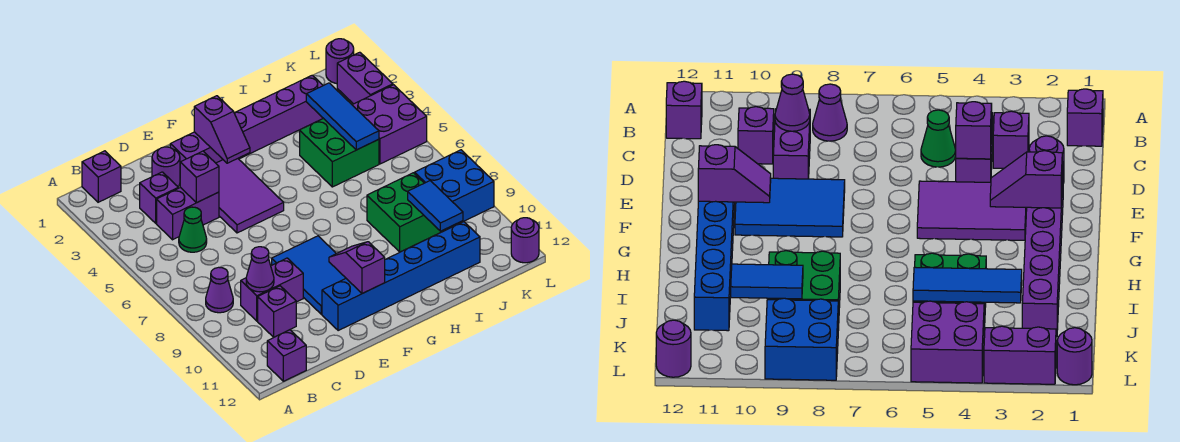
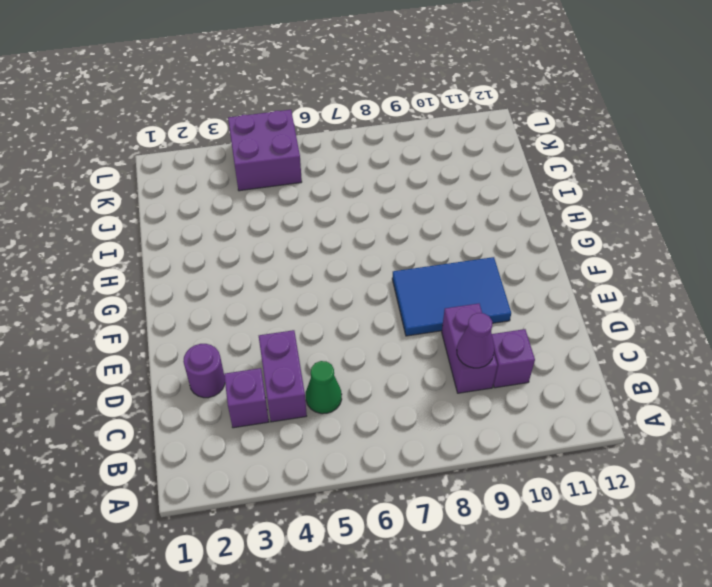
none -> purple 1x1 brick [82,151,121,202]
none -> purple 1x1 cone [206,267,233,313]
none -> purple 1x1 brick [267,330,306,381]

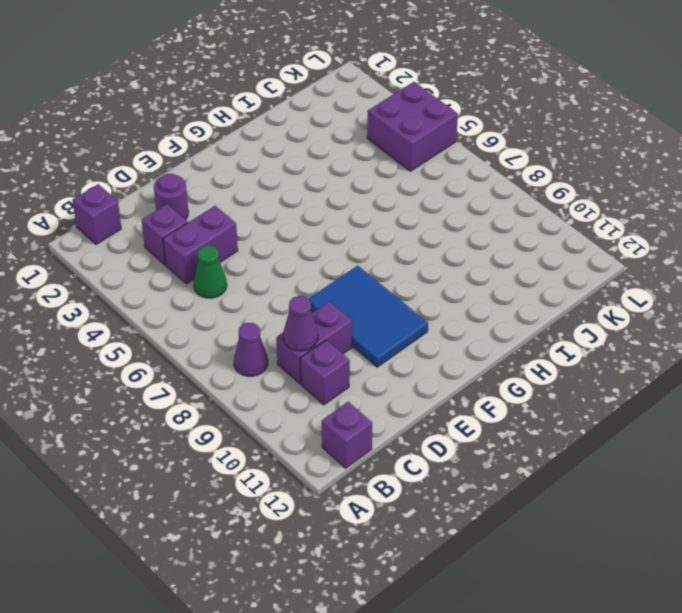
none -> purple 1x6 brick [170,75,323,163]
none -> purple 2x3 tile [216,159,284,233]
none -> blue 1x6 brick [322,222,480,331]

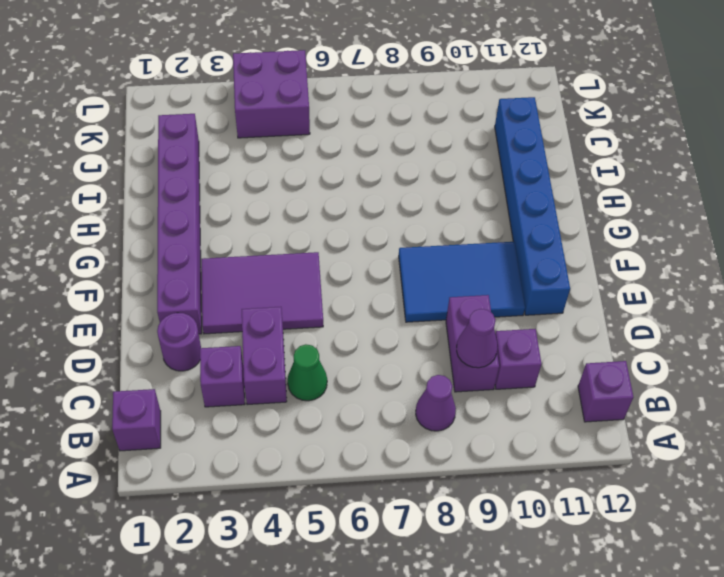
none -> green 2x2 brick [300,119,379,187]
none -> green 2x2 brick [367,173,446,252]
none -> blue 2x2 brick [415,150,494,229]

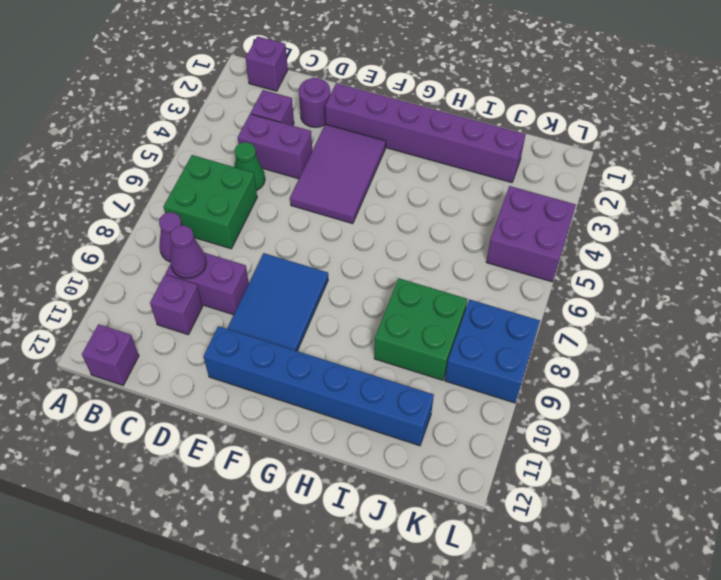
green 2x2 brick [163,155,257,249] -> green 2x2 brick moved to [300,119,379,187]
none -> purple 1x1 round brick [326,39,354,84]
none -> purple 1x2 brick [337,52,393,104]
none -> purple 1x1 round brick [511,218,539,263]

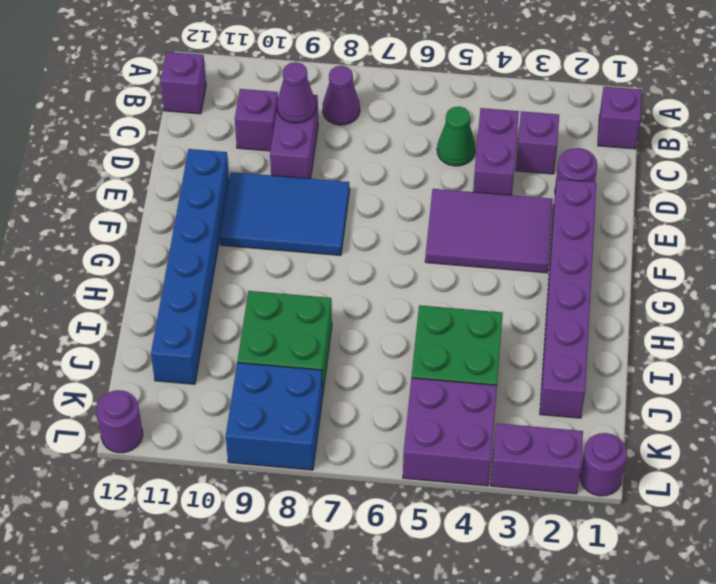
none -> purple 1x1 brick [180,151,219,203]
none -> purple 1x2 slope [194,96,250,163]
none -> purple 1x2 slope [329,242,385,293]

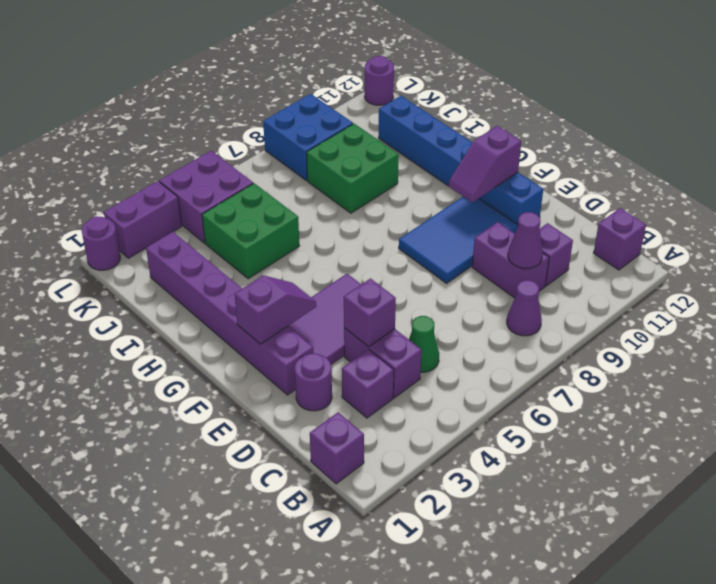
none -> blue 1x3 tile [306,83,379,150]
none -> blue 1x2 tile [408,181,463,231]

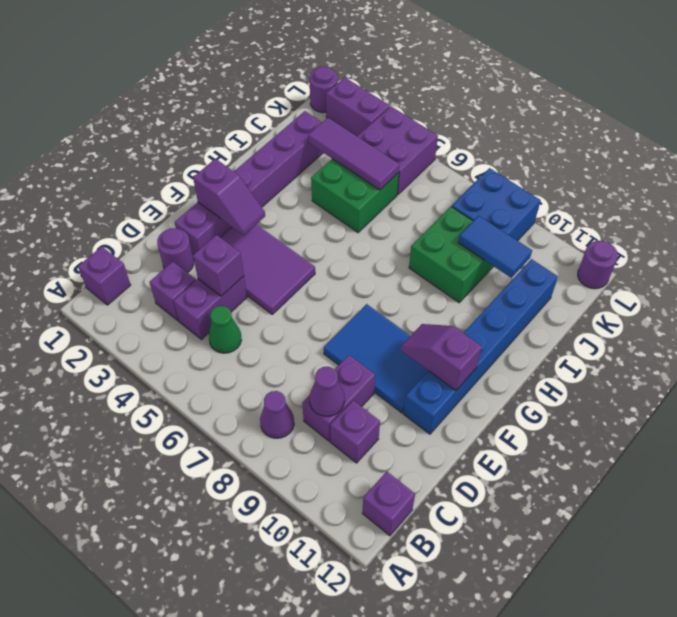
purple 1x3 tile [308,118,400,190] -> blue 1x3 tile [306,83,379,150]

